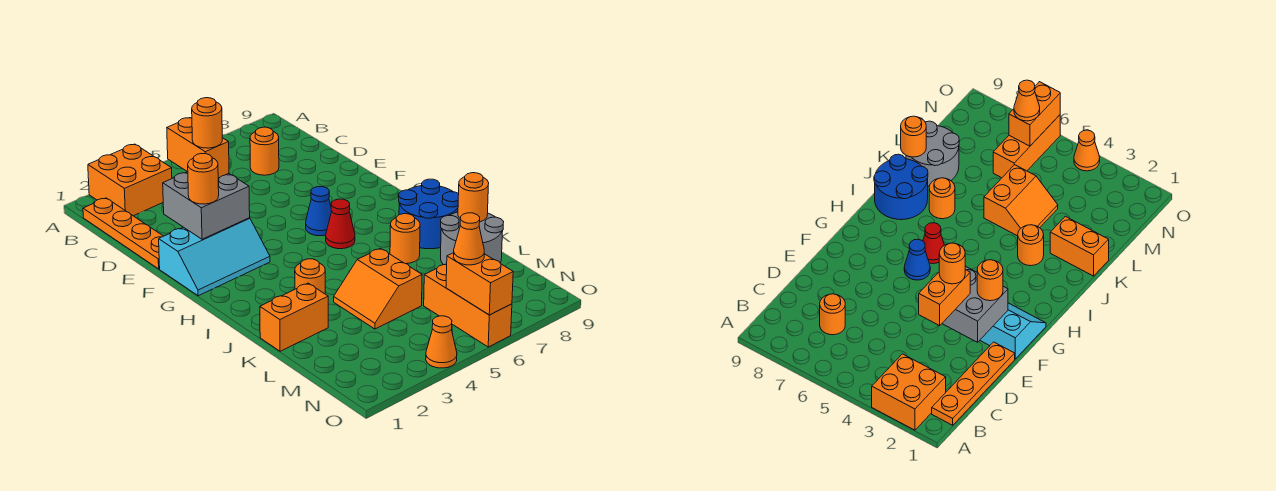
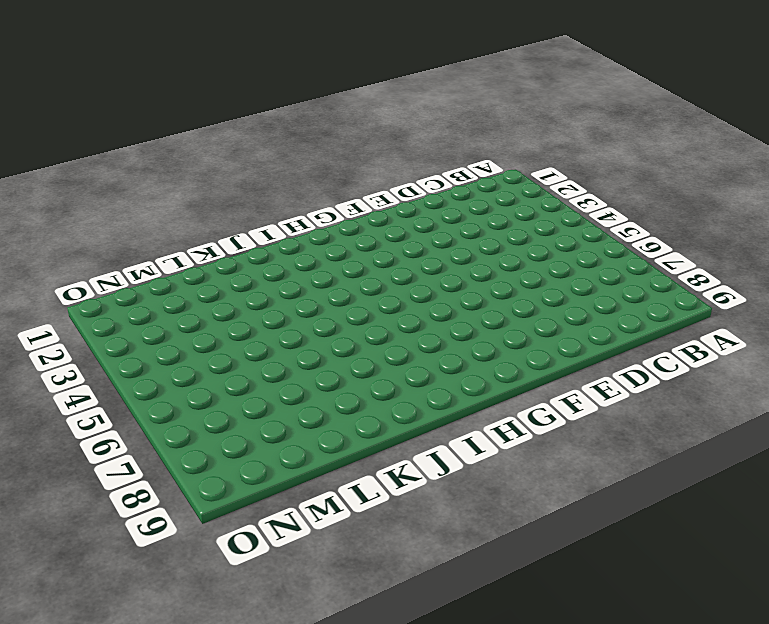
none -> orange 2x2 brick [88,144,172,216]
none -> orange 1x4 plate [83,198,163,269]
none -> orange 1x1 round brick [250,127,279,175]

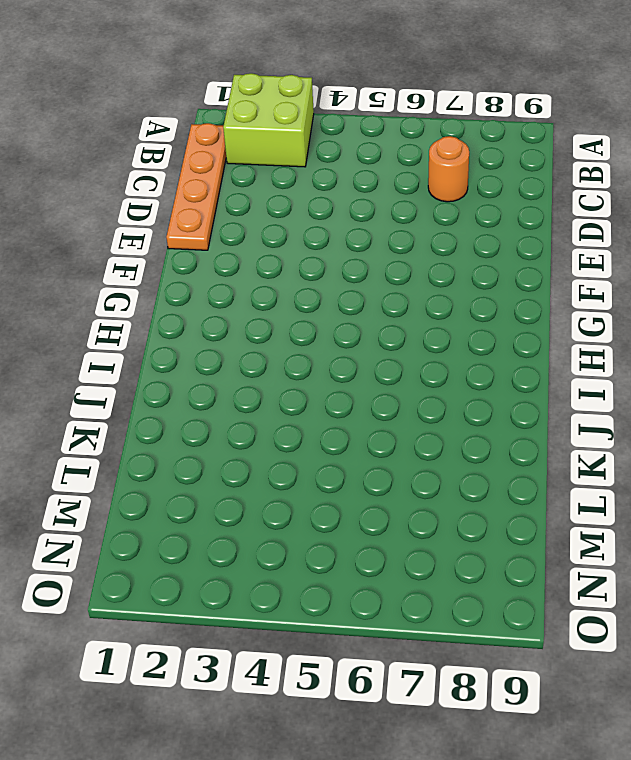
lime 2x2 brick [223,73,314,167] -> orange 2x2 brick [88,144,172,216]
none -> cyan 2x3 slope [159,218,270,296]
none -> blue 1x1 cone [306,187,332,236]
none -> red 1x1 cone [326,199,355,249]

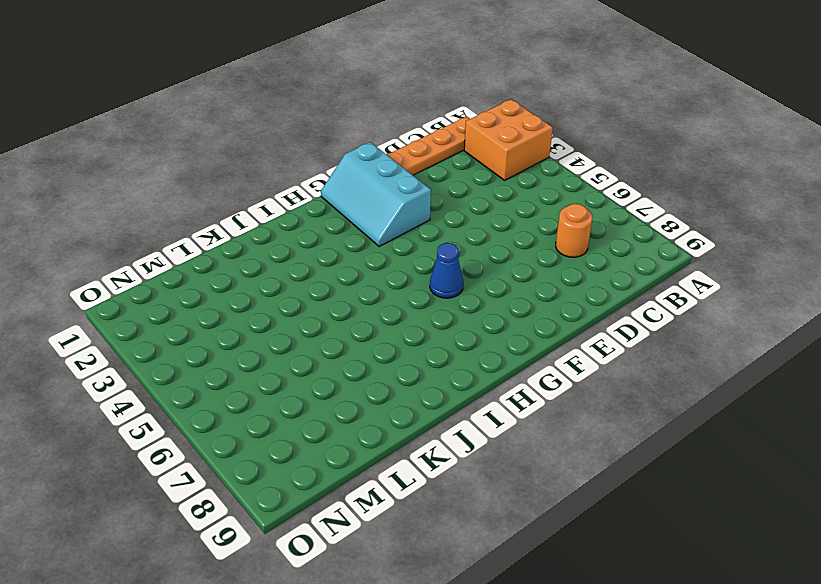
none -> red 1x1 cone [326,199,355,249]
none -> blue 2x2 round brick [399,179,459,249]
none -> orange 1x1 round brick [295,259,325,294]

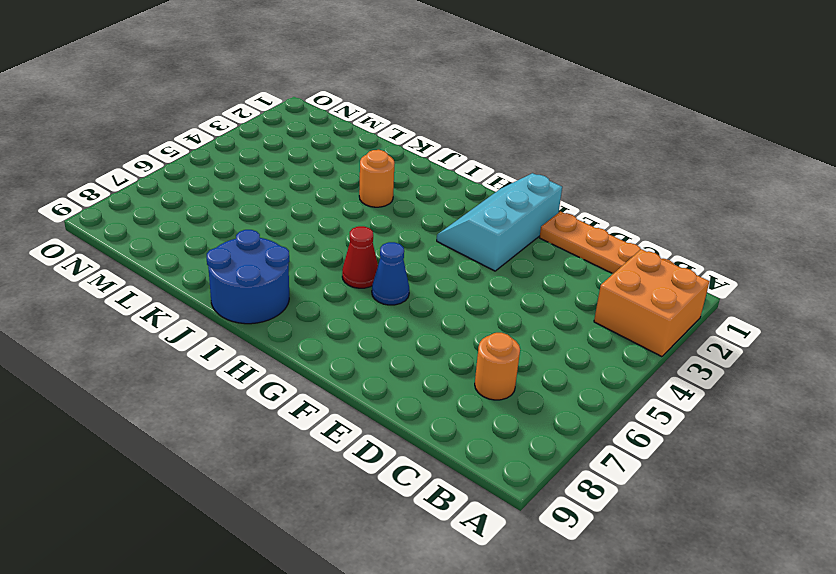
none -> orange 1x1 round brick [390,214,420,264]
none -> orange 1x2 brick [260,283,328,351]
none -> orange 2x2 slope [334,249,422,329]

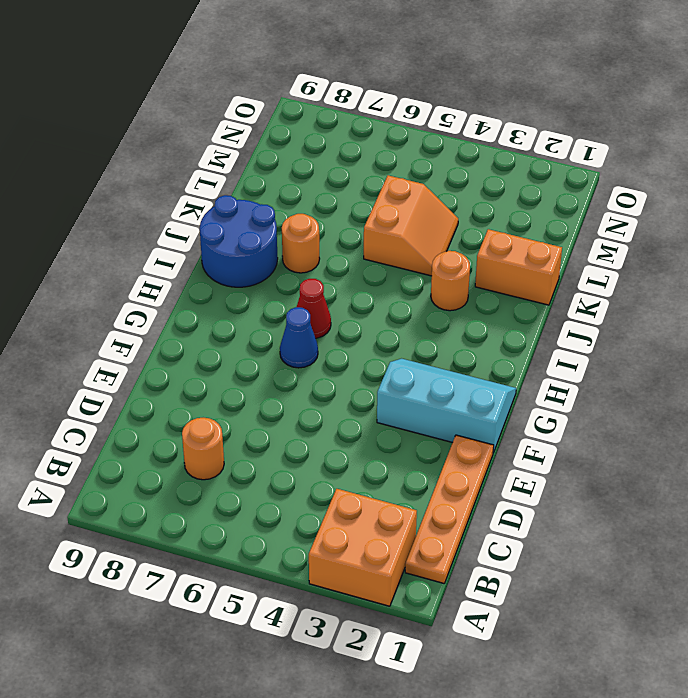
none -> grey 2x2 round brick [441,212,504,265]
none -> orange 1x3 brick [424,264,512,347]
none -> orange 1x1 cone [426,316,457,368]

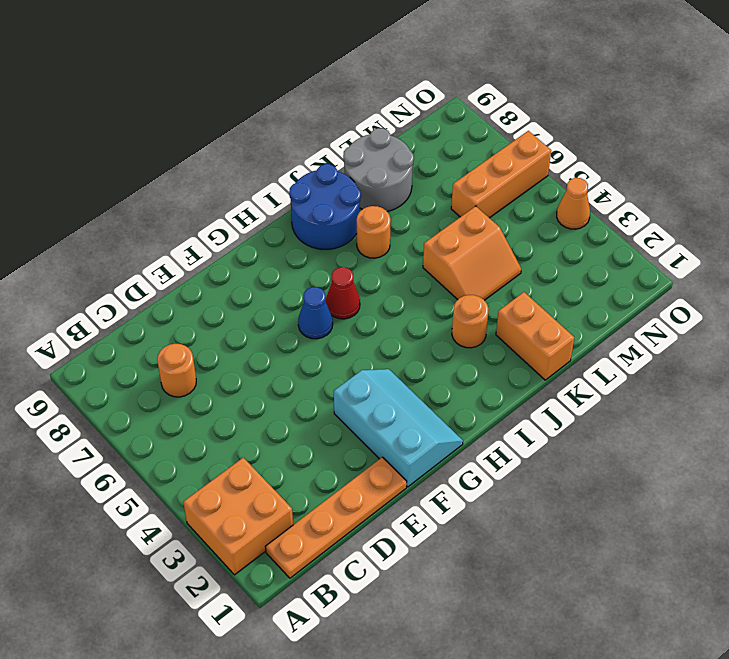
none -> grey 2x2 brick [163,172,250,239]
none -> orange 1x1 round brick [458,173,489,222]
none -> orange 1x2 brick [446,253,513,315]

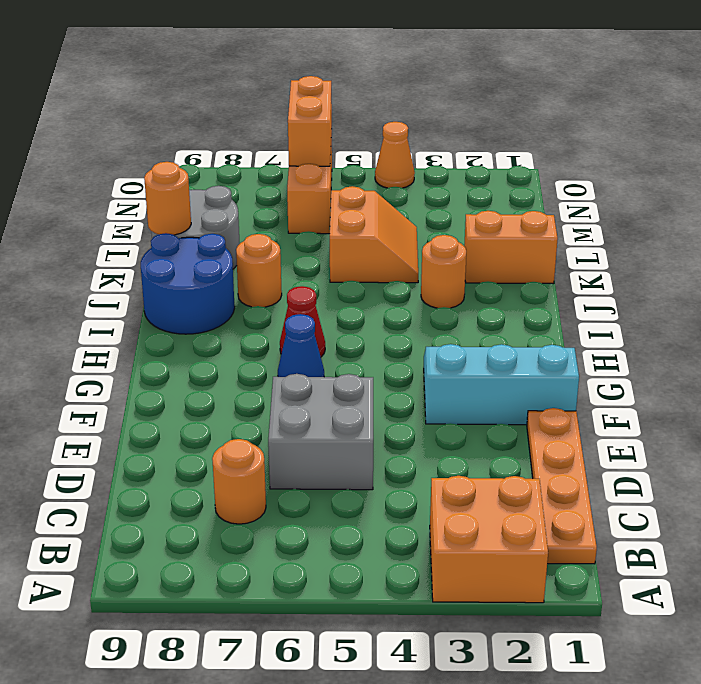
grey 2x2 brick [268,374,373,490] -> grey 2x2 brick moved to [163,172,250,239]
none -> orange 1x2 brick [167,118,229,178]
none -> orange 1x1 round brick [188,153,219,204]
none -> orange 1x1 cone [454,213,484,265]

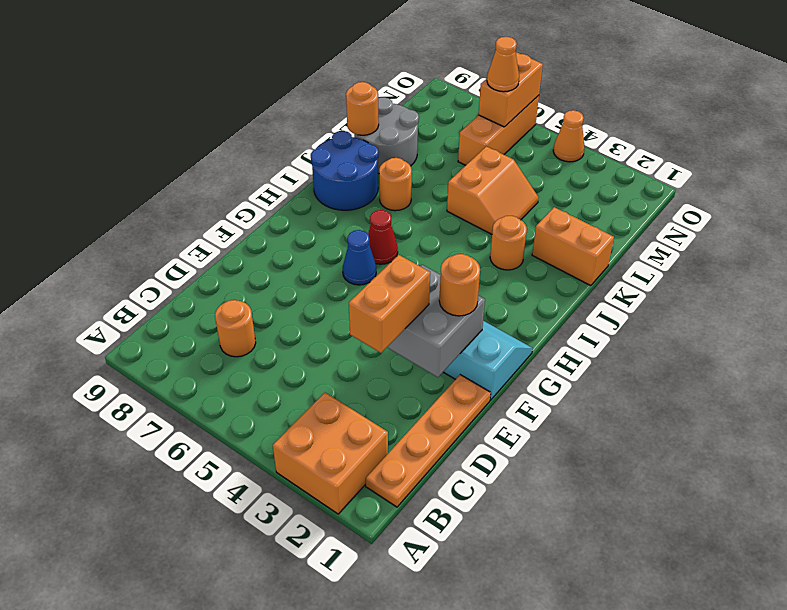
none -> orange 1x1 round brick [192,98,222,148]

